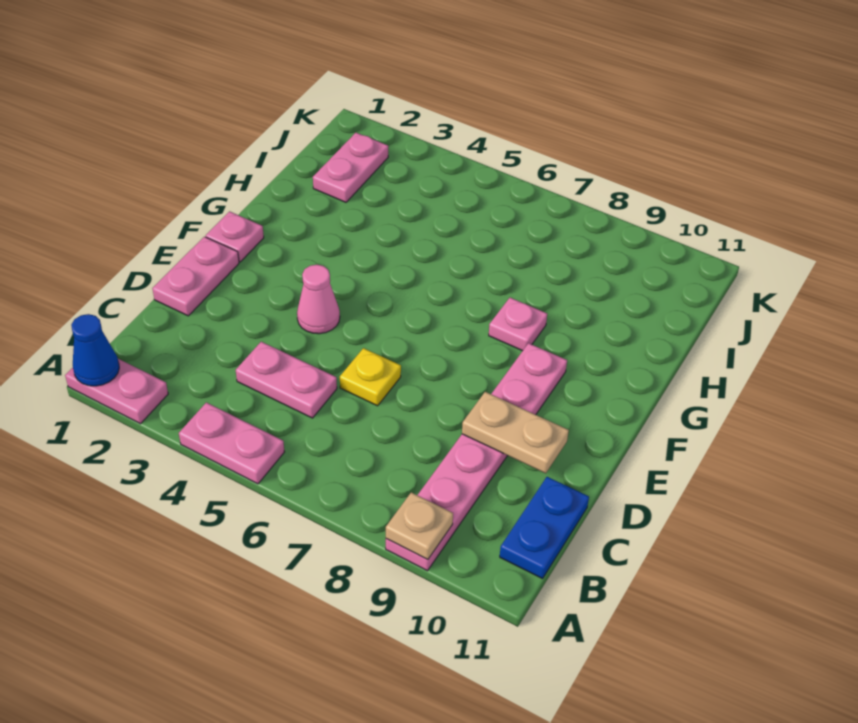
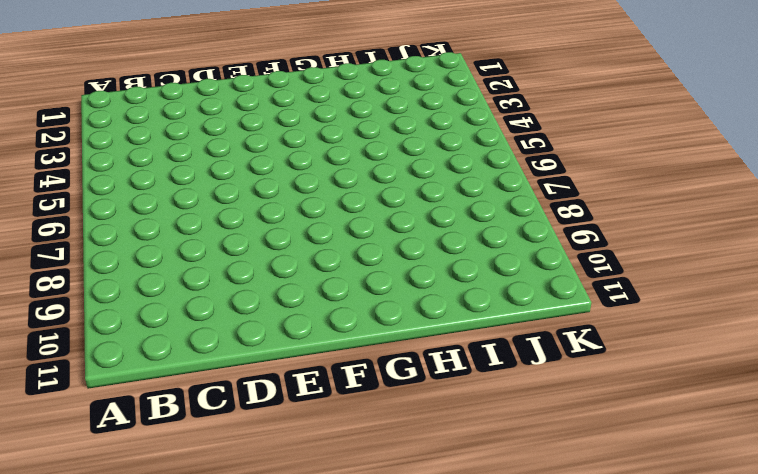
none -> pink 1x2 plate [65,359,168,424]
none -> pink 1x2 plate [179,402,284,484]
none -> pink 1x6 plate [386,343,567,571]

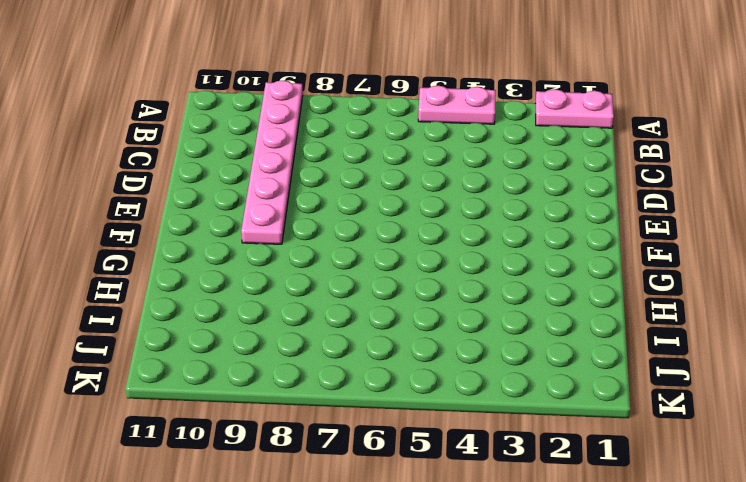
none -> blue 1x2 plate [500,477,589,579]
none -> pink 1x2 plate [236,342,337,418]
none -> pink 1x2 plate [152,237,239,316]

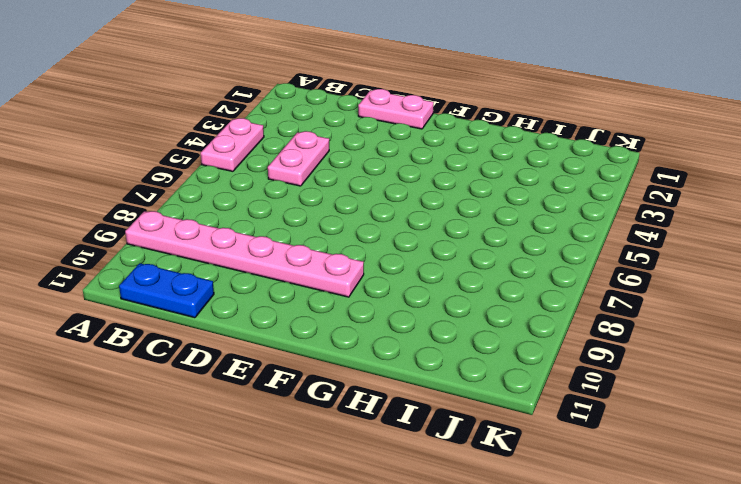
none -> pink 1x2 plate [65,359,168,424]
none -> yellow 1x1 plate [340,348,401,406]
none -> pink 1x1 cone [297,265,340,334]

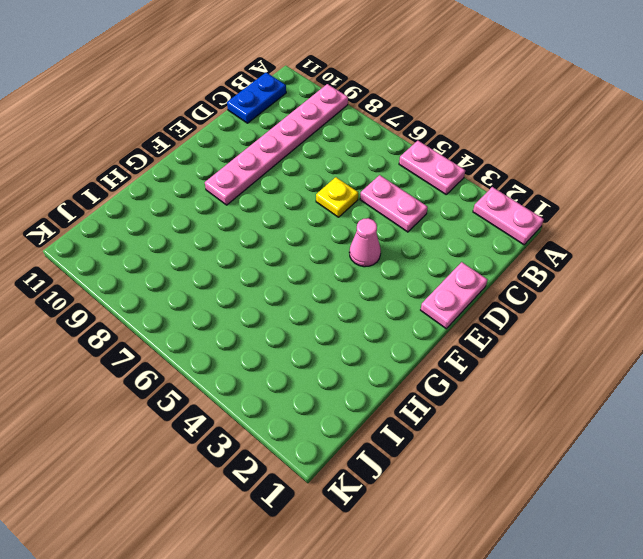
none -> pink 1x1 plate [206,211,264,262]
none -> pink 1x1 plate [489,298,547,351]
none -> pink 1x2 plate [313,133,388,202]

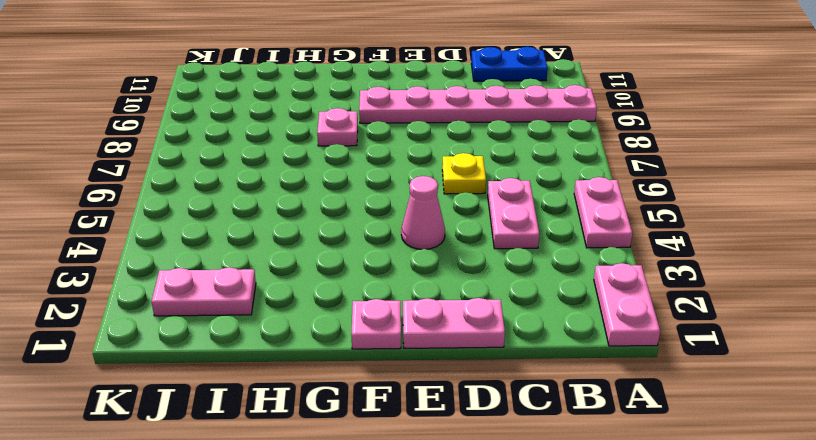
none -> blue 1x1 cone [71,314,119,386]
none -> tan 1x1 plate [386,492,453,560]
none -> tan 1x2 plate [462,392,569,473]

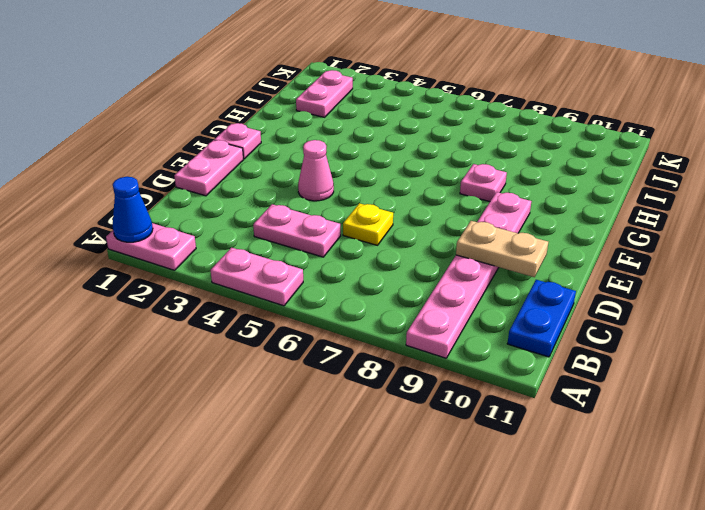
none -> tan 1x1 plate [386,492,453,560]

